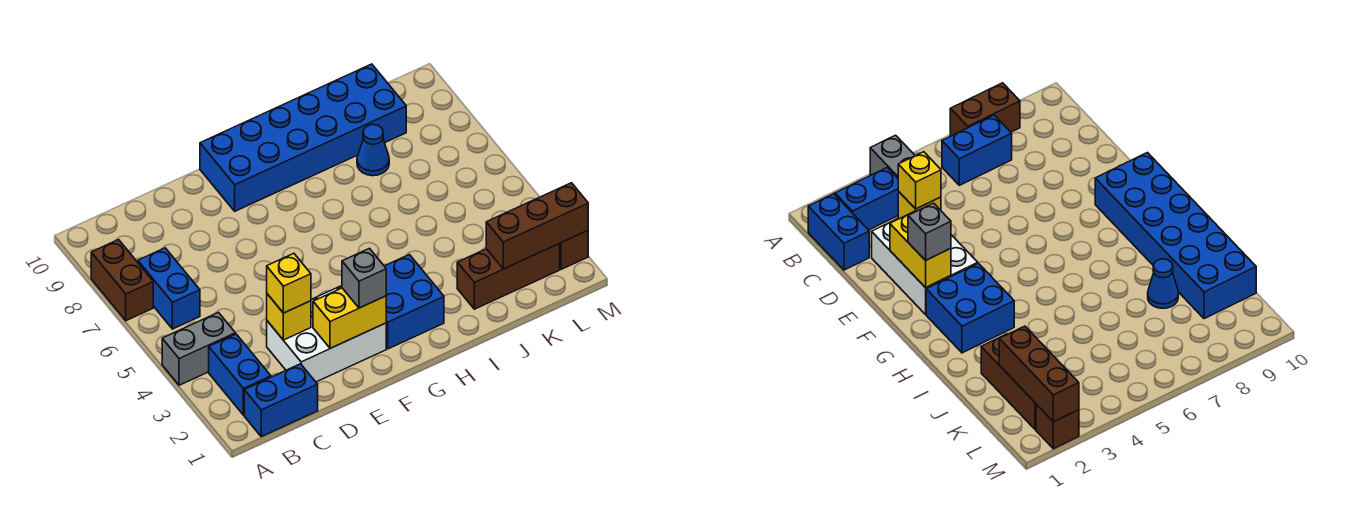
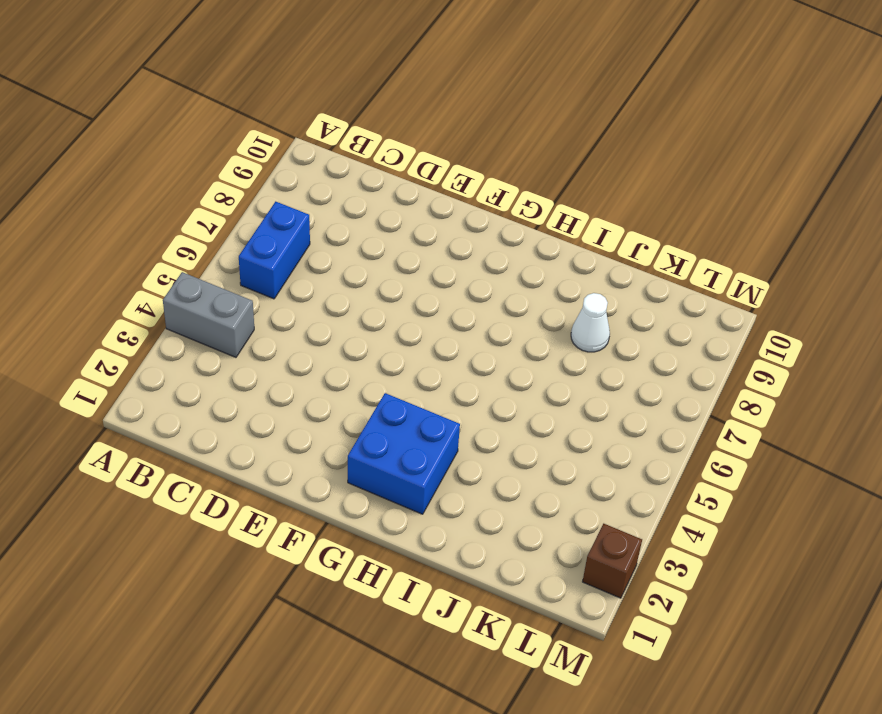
white 1x1 cone [571,293,610,352] -> blue 1x1 cone [357,125,389,176]
none -> brown 1x2 brick [91,240,153,321]
none -> blue 1x2 brick [244,364,318,437]
none -> blue 1x2 brick [209,334,271,415]

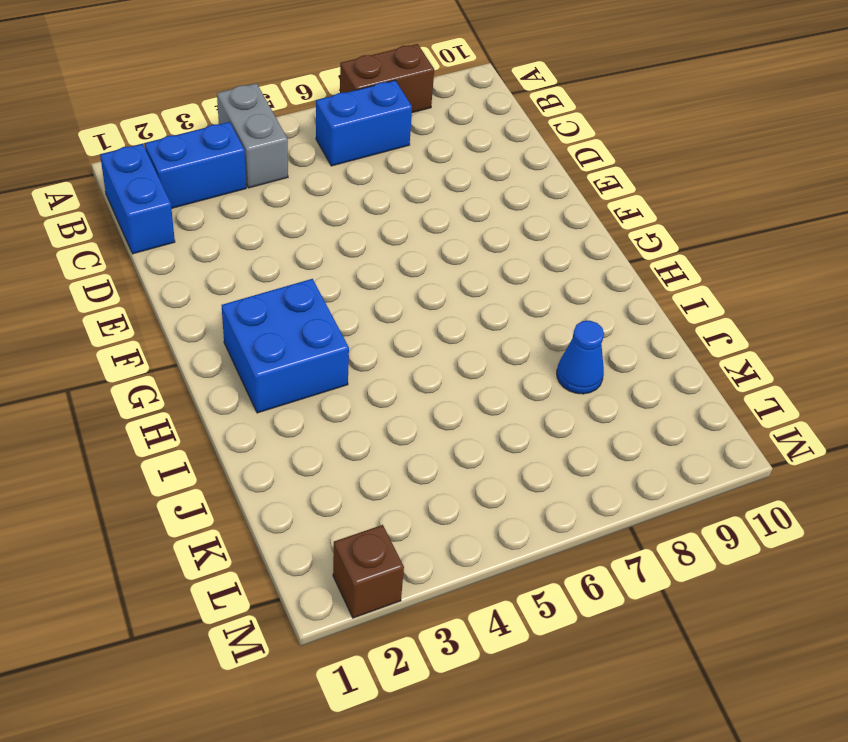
none -> white 2x3 brick [267,286,386,382]
none -> blue 2x6 brick [200,64,406,211]
none -> brown 1x3 brick [457,244,560,309]

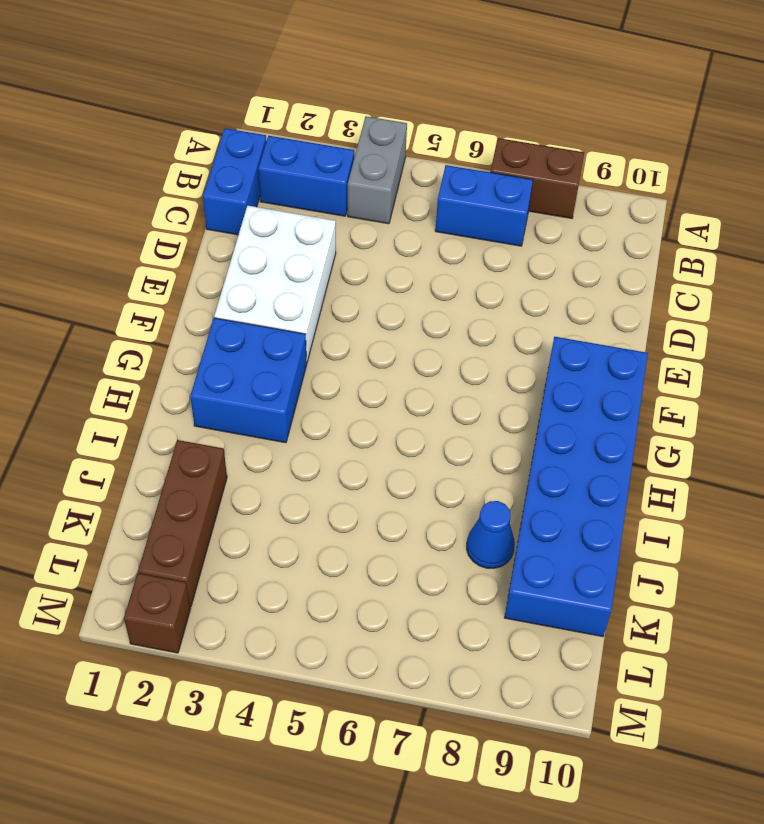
none -> yellow 1x1 brick [267,294,311,340]
none -> yellow 1x2 brick [313,288,386,348]
none -> brown 1x3 brick [486,183,588,269]

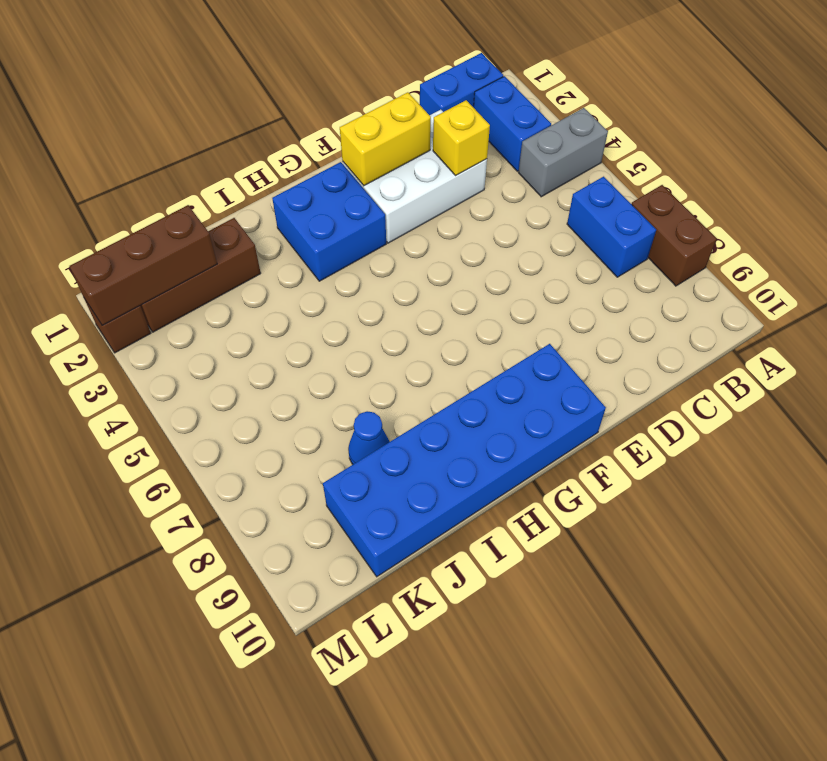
none -> yellow 1x1 brick [267,253,311,313]
none -> grey 1x1 brick [342,248,386,308]

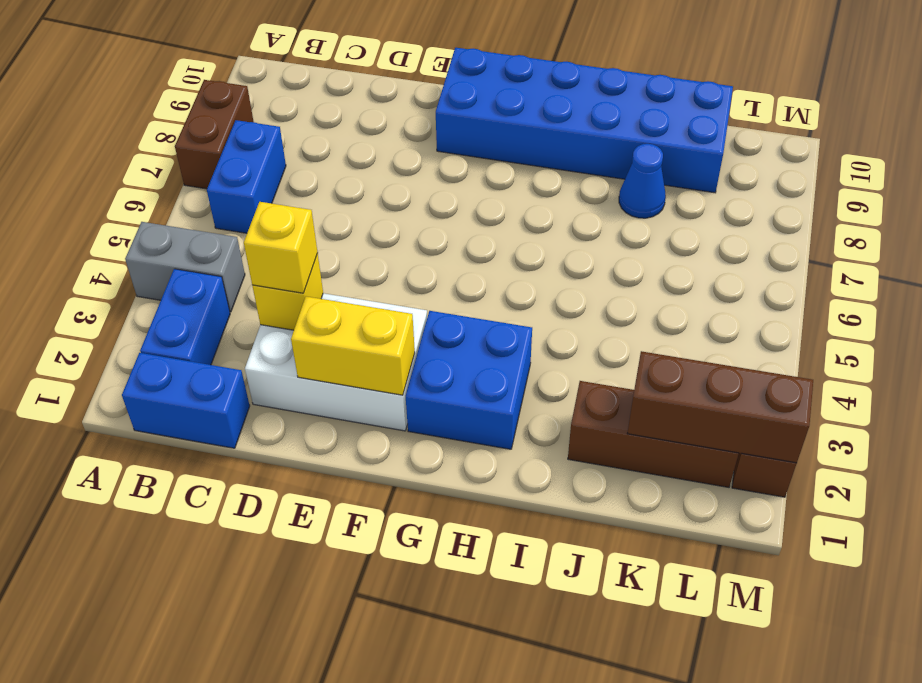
none -> grey 1x1 brick [342,248,386,308]

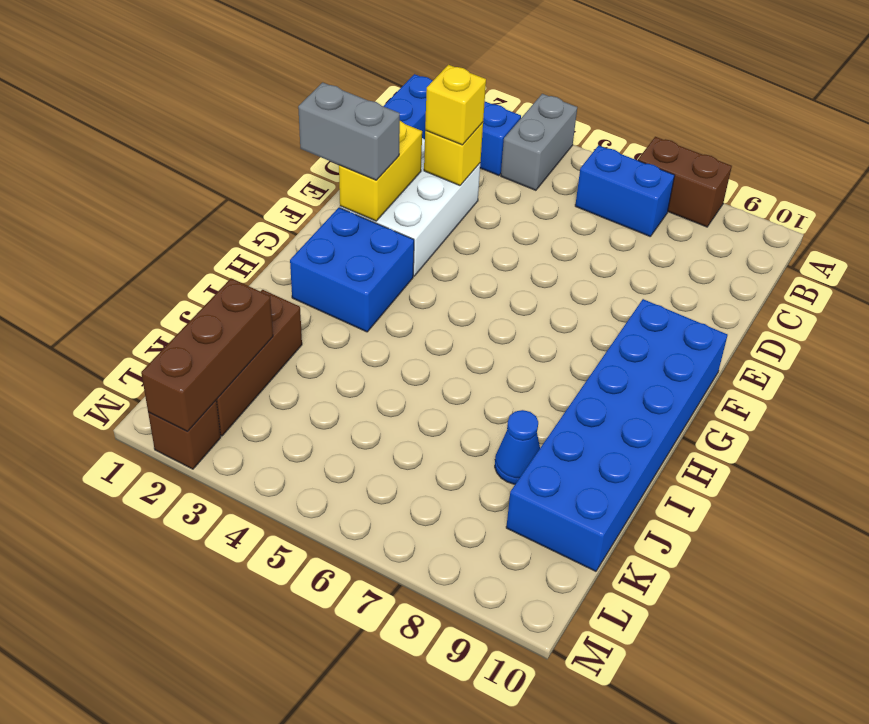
grey 1x2 brick [298,83,400,180] -> grey 1x1 brick [342,248,386,308]

